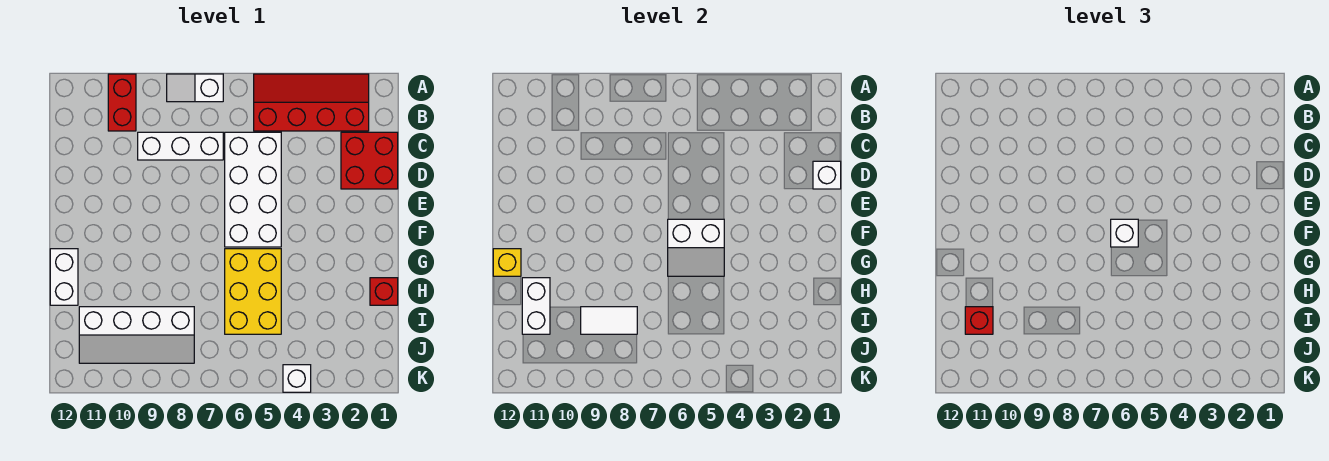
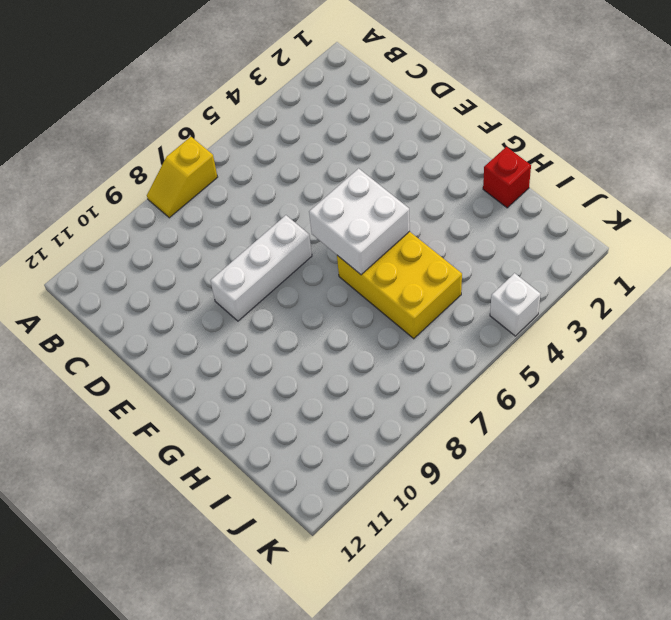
yellow 1x2 slope [147,137,217,218] -> white 1x2 slope [167,74,223,102]
white 1x3 brick [210,215,312,321] -> white 1x3 brick moved to [138,132,223,160]
white 2x2 brick [309,168,410,275] -> white 2x2 slope [668,219,724,276]
none -> red 2x4 slope [254,74,369,131]
none -> red 1x2 brick [108,74,136,131]
none -> red 2x2 brick [341,132,398,189]

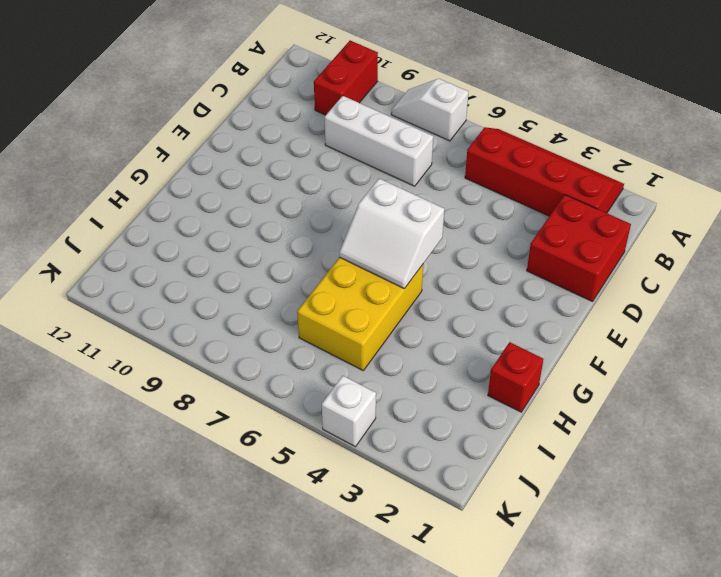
none -> white 2x4 brick [225,132,281,247]
none -> white 1x2 brick [50,249,78,305]
none -> white 2x4 slope [79,307,194,363]

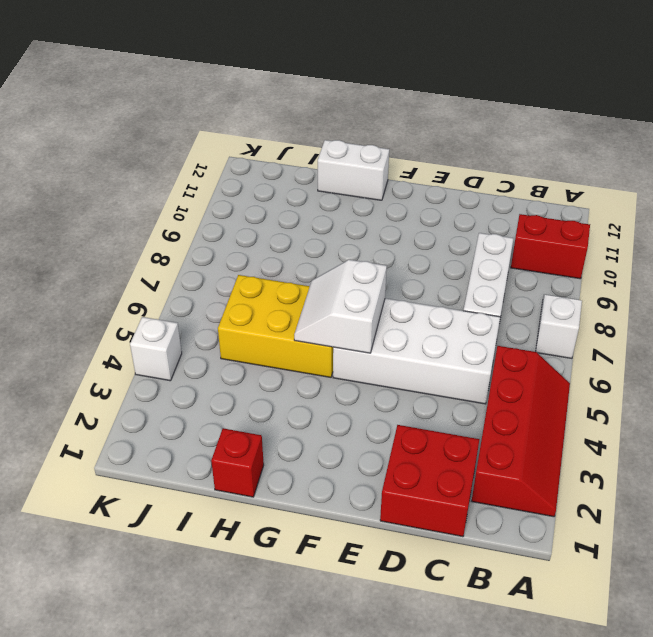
none -> white 2x4 slope [79,307,194,363]
none -> white 1x1 brick [813,161,841,189]
none -> yellow 1x1 brick [493,249,521,276]

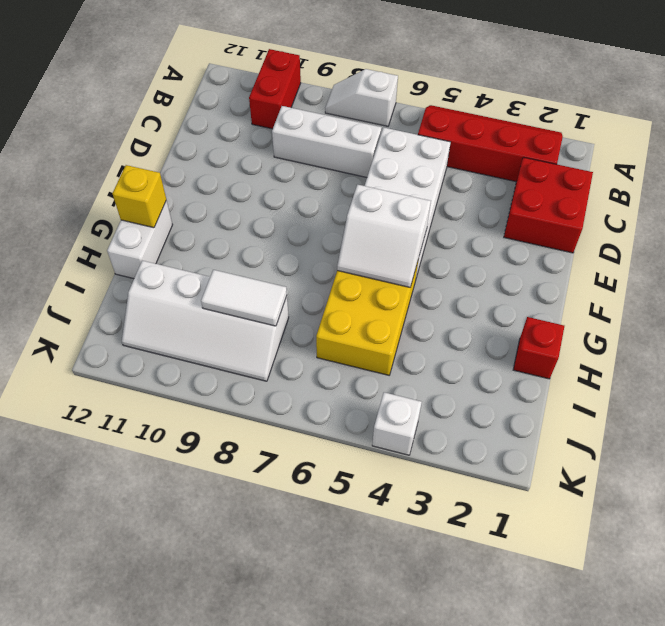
none -> white 1x1 brick [813,161,841,189]
none -> white 1x2 brick [522,278,550,334]
none -> white 1x1 brick [1111,219,1138,247]

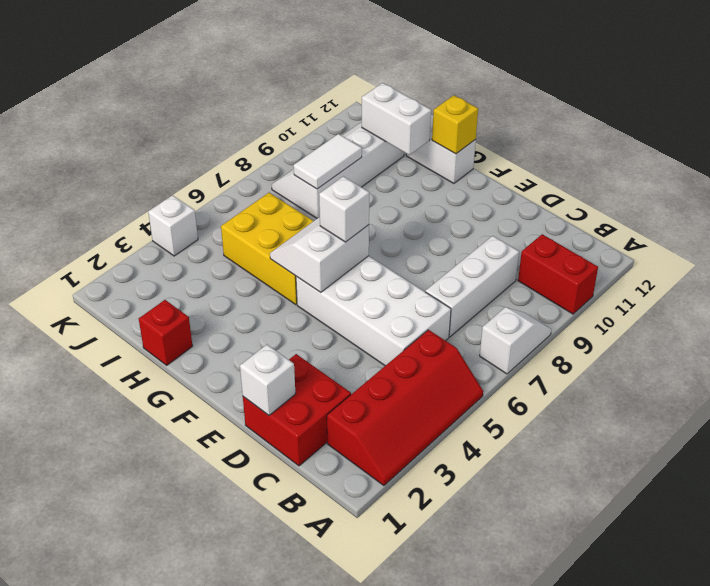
none -> red 1x1 brick [965,307,993,334]

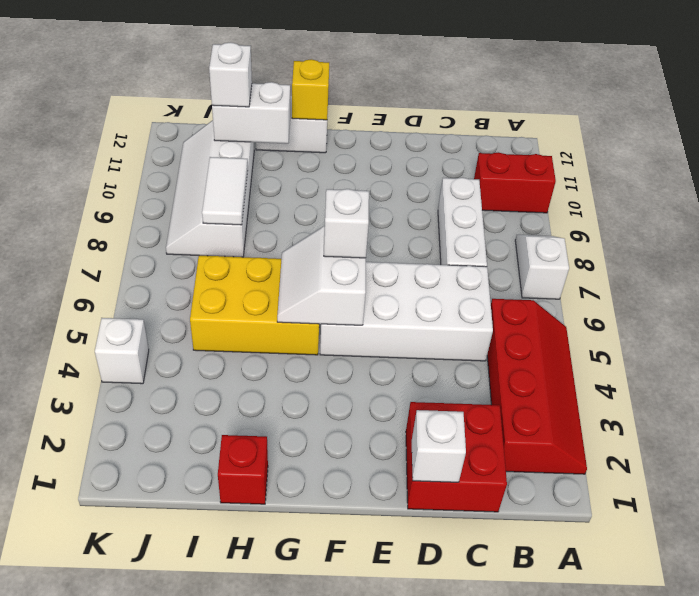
white 1x1 brick [209,42,252,107] -> red 1x1 brick [965,307,993,334]

